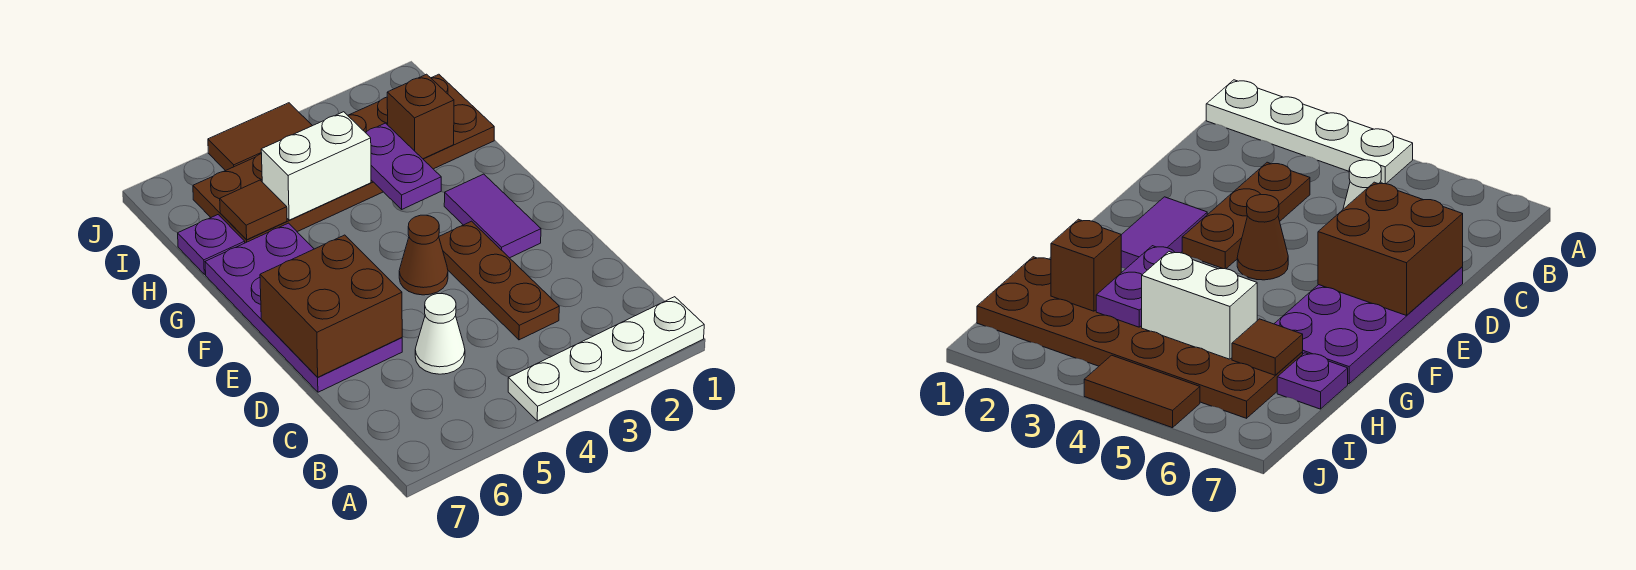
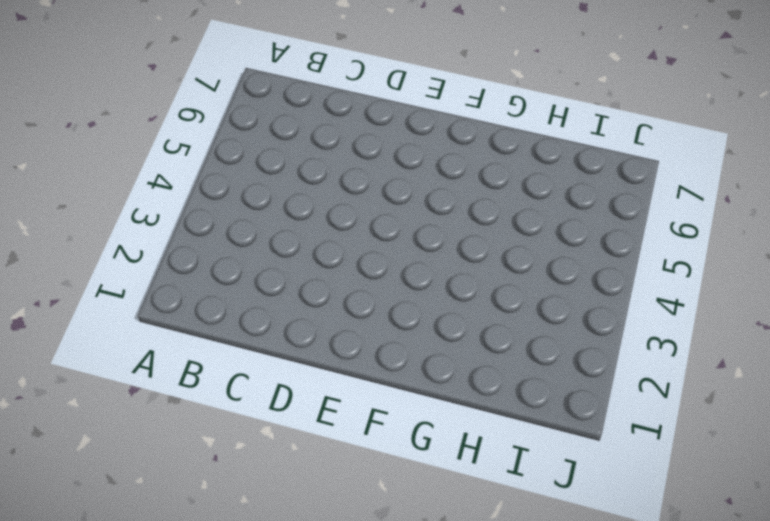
none -> white 1x4 plate [508,297,704,421]
none -> brown 1x3 plate [439,221,559,340]
none -> white 1x1 cone [415,294,465,374]

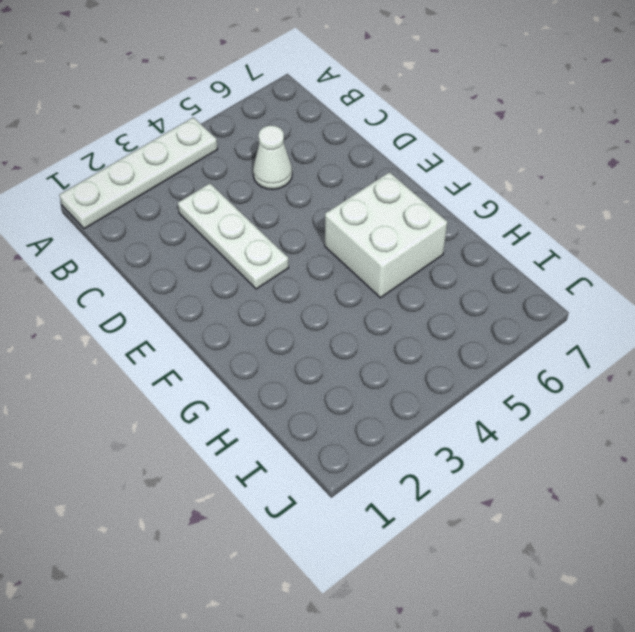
white 1x3 plate [178,183,289,289] -> brown 1x3 plate [439,221,559,340]
white 2x2 brick [325,172,447,298] -> purple 2x4 plate [205,223,402,392]
none -> purple 1x2 tile [444,174,541,258]
none -> brown 1x1 cone [399,215,448,295]
none -> brown 2x6 plate [193,74,494,243]

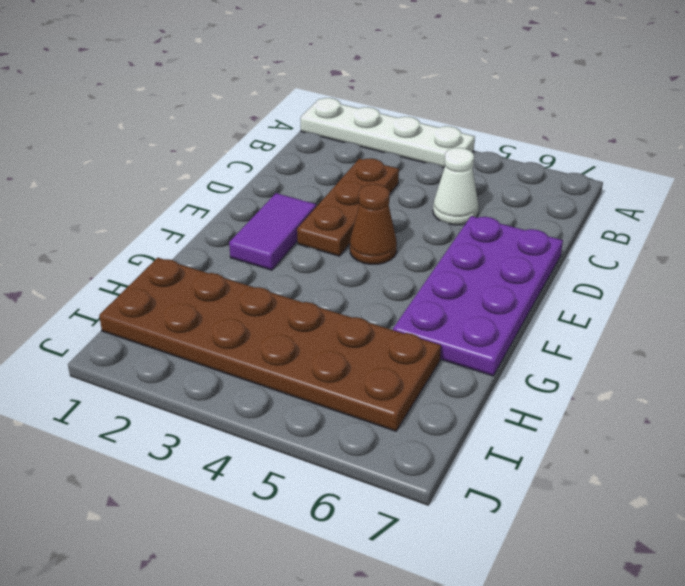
none -> purple 1x1 plate [178,215,245,274]
none -> brown 1x2 tile [208,103,312,171]
none -> brown 2x2 brick [260,235,402,377]

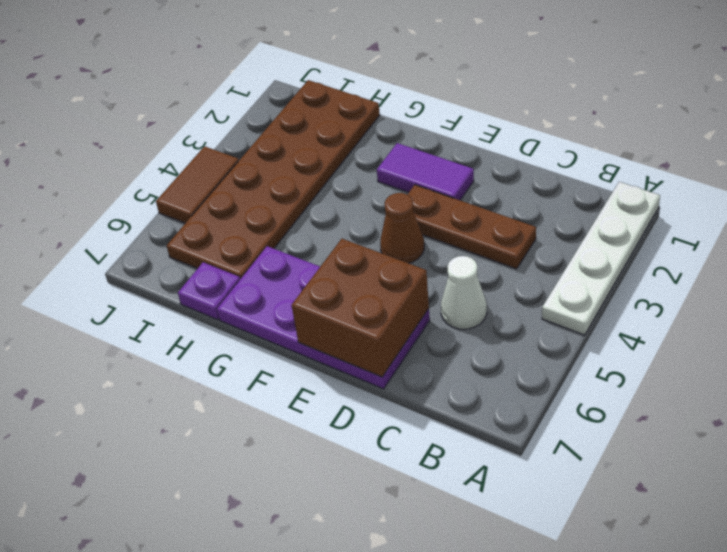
none -> purple 1x2 plate [365,123,441,209]
none -> brown 1x1 brick [387,74,454,159]
none -> white 1x2 brick [261,112,371,220]

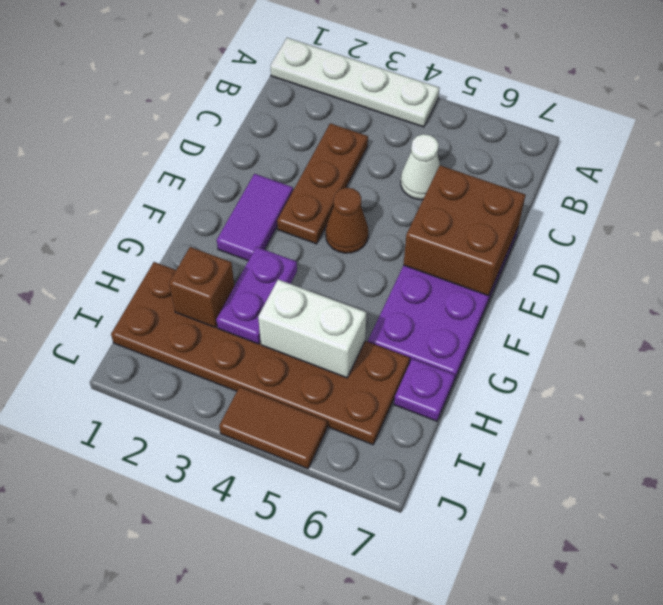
none -> brown 1x1 tile [220,180,287,240]

